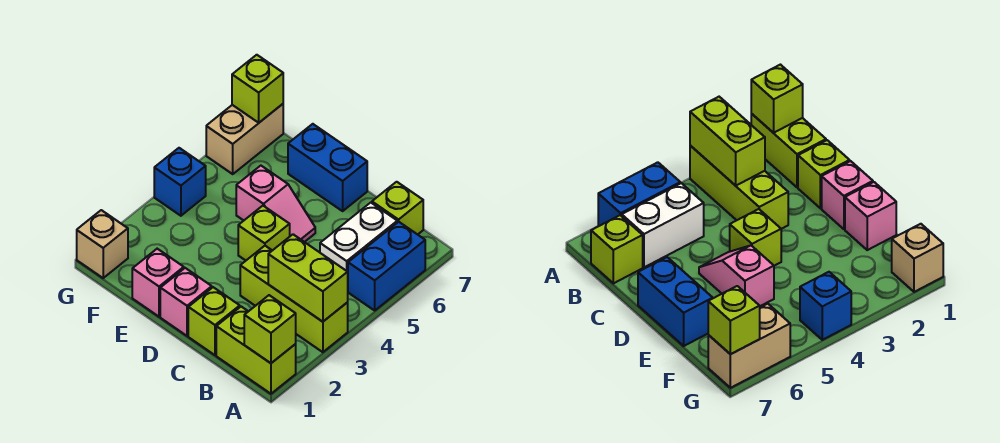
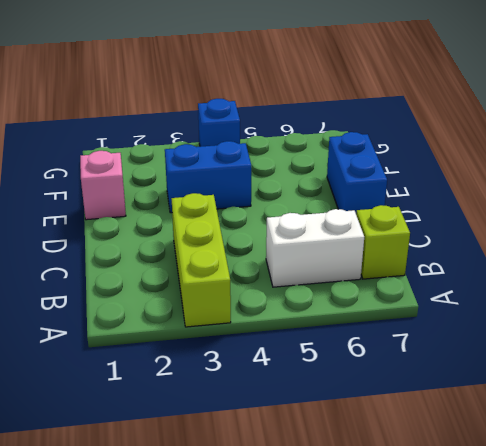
blue 1x2 brick [165,141,251,213] -> blue 1x2 brick moved to [348,222,425,310]
none -> lime 1x2 brick [216,307,296,394]
none -> lime 1x1 brick [188,287,240,355]
none -> pink 1x1 brick [160,268,212,336]

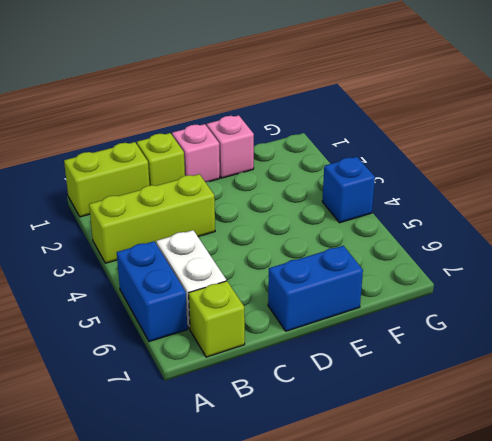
none -> lime 1x1 brick [238,206,290,260]
none -> pink 1x2 slope [236,166,315,242]
none -> tan 1x1 brick [77,210,128,278]

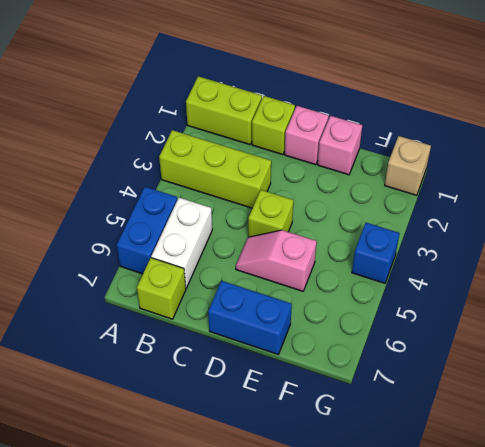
none -> tan 1x2 brick [206,104,283,174]
none -> lime 1x1 brick [244,295,296,363]
none -> lime 1x2 brick [268,234,348,322]

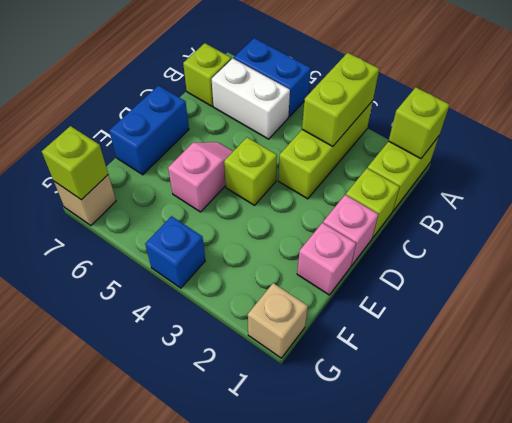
tan 1x1 brick [54,175,116,225] -> tan 1x2 brick [206,104,283,174]

